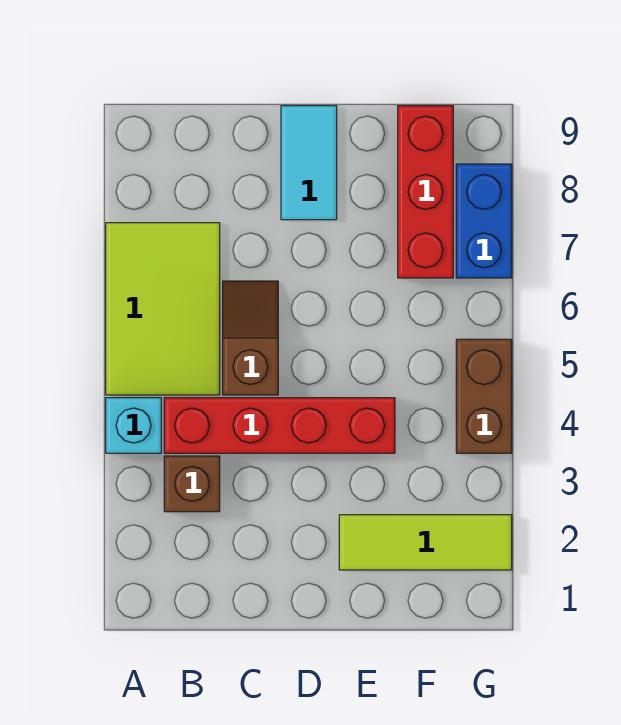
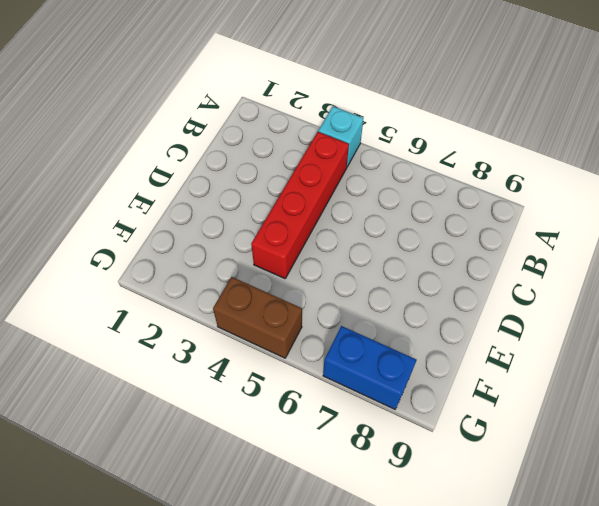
none -> lime 2x3 tile [106,223,220,395]
none -> brown 1x1 brick [164,456,220,512]

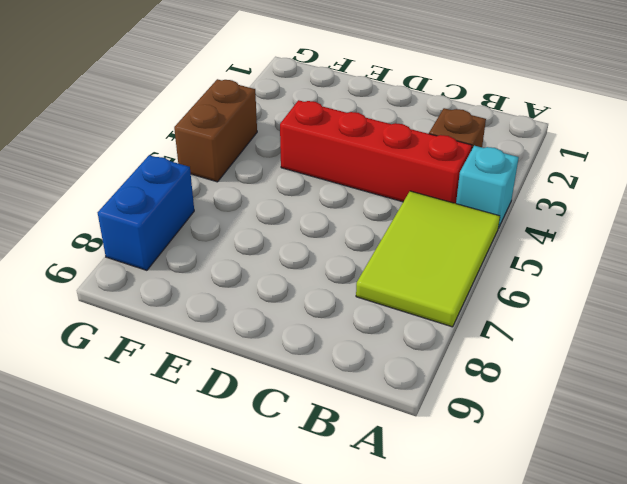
none -> brown 1x2 slope [223,281,278,395]
none -> cyan 1x2 tile [281,106,337,220]

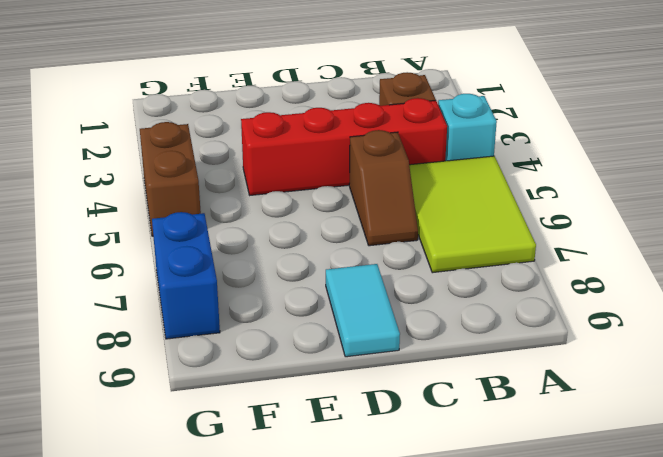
none -> lime 1x3 tile [339,515,512,570]
none -> red 1x3 brick [398,106,453,278]

